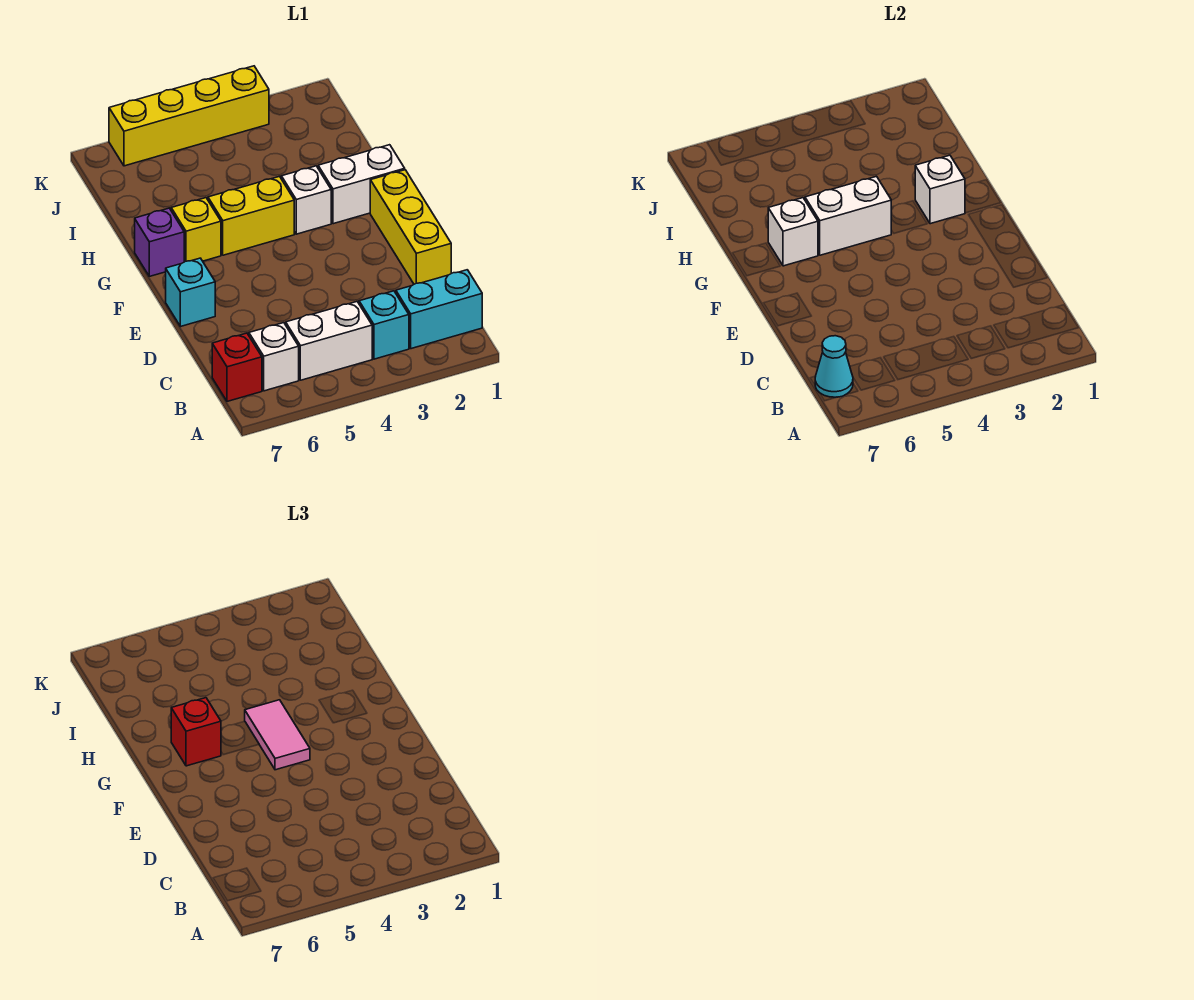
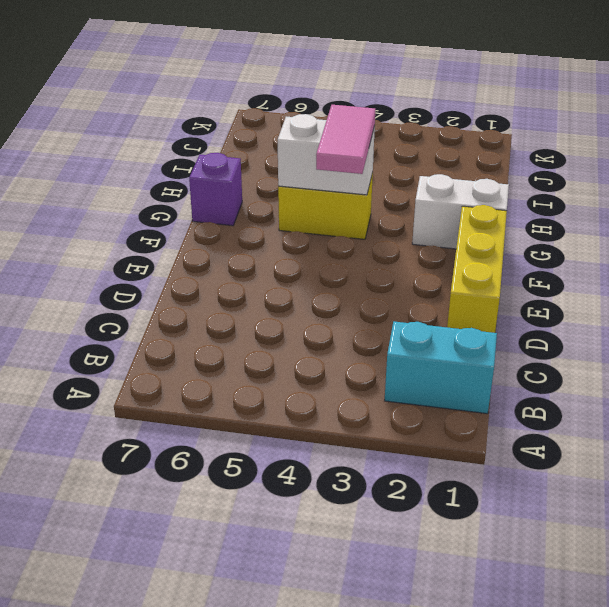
none -> cyan 1x1 brick [359,291,409,359]
none -> white 1x2 brick [286,302,372,380]
none -> white 1x1 brick [249,323,299,391]

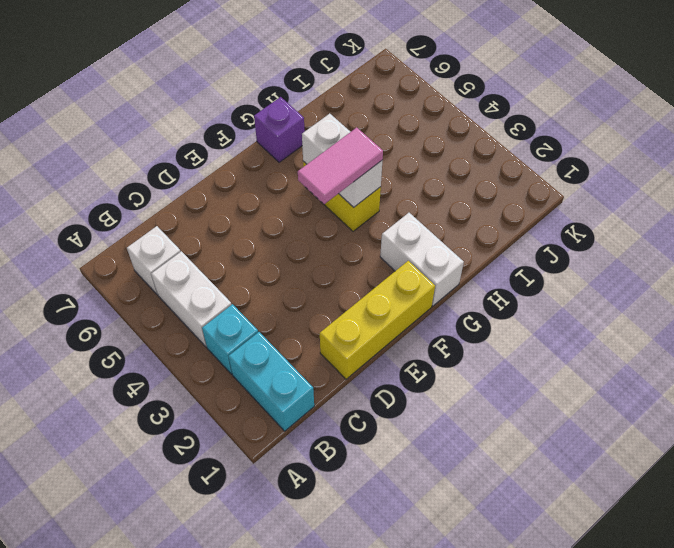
none -> red 1x1 brick [212,333,262,401]
none -> cyan 1x1 brick [166,258,215,327]
none -> white 1x1 brick [281,166,331,234]

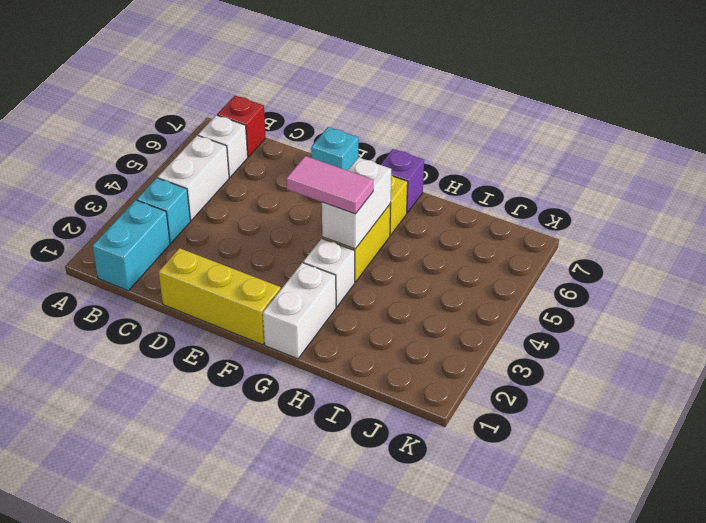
none -> yellow 1x4 brick [109,66,269,166]
none -> cyan 1x1 cone [815,336,853,397]
none -> white 1x1 brick [915,155,965,224]

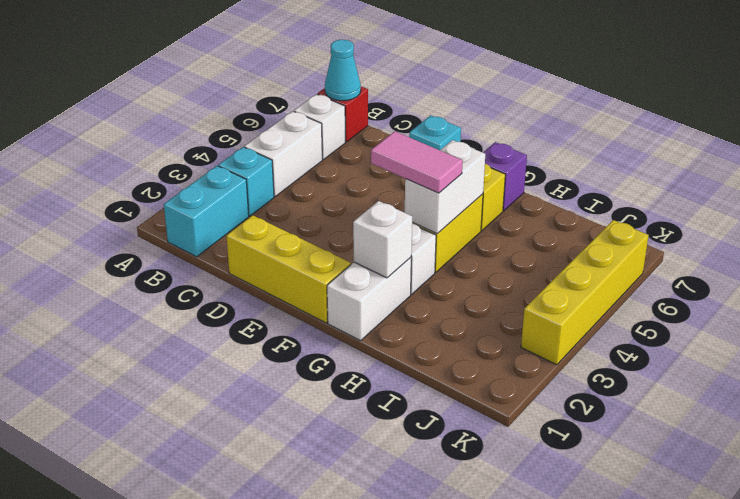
none -> white 1x1 brick [768,198,818,266]
none -> red 1x1 brick [171,698,221,766]

